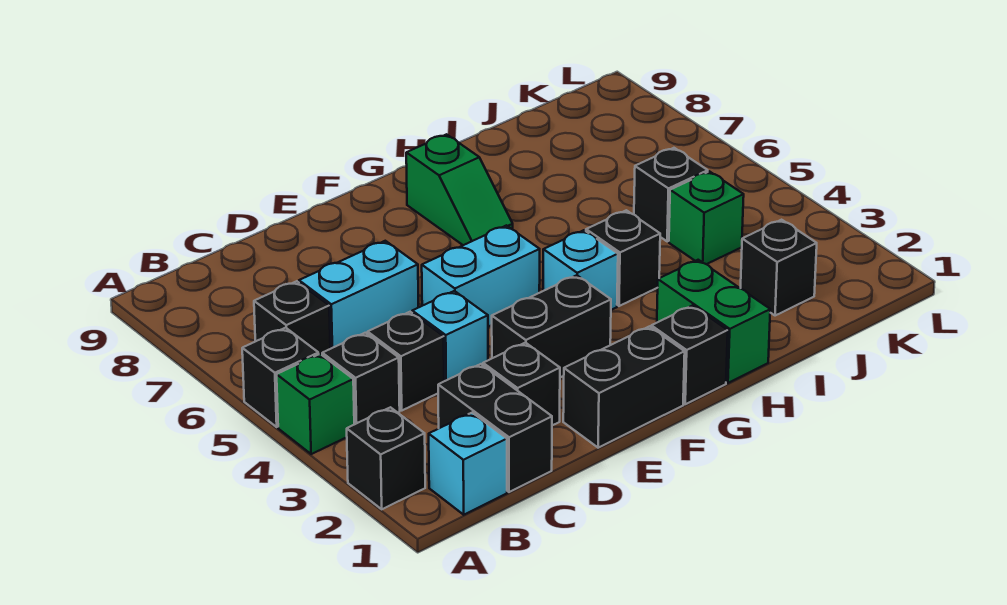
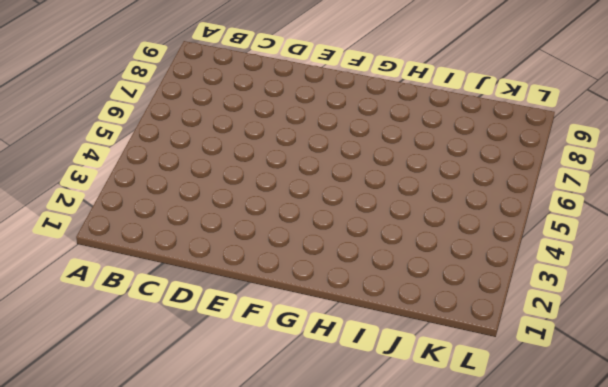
none -> black 1x1 brick [347,407,425,509]
none -> green 1x1 brick [277,354,354,454]
none -> black 1x1 brick [242,328,319,427]

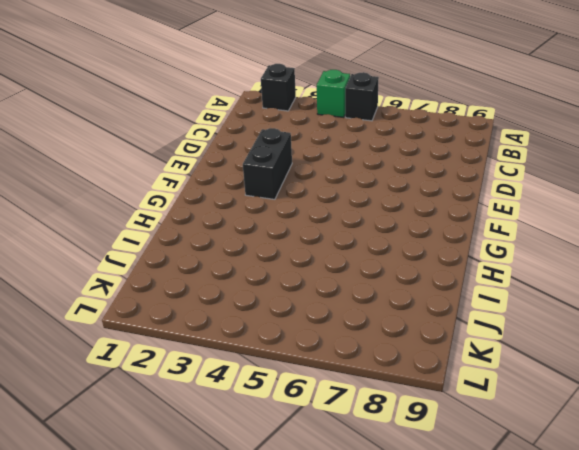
none -> cyan 1x1 brick [429,413,507,515]
none -> black 1x1 brick [322,333,400,424]
none -> black 1x1 brick [254,281,330,355]

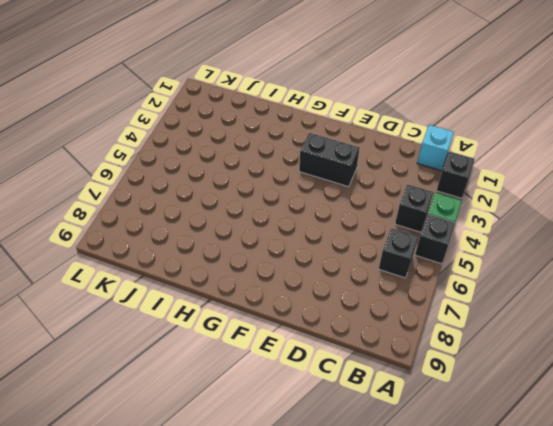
none -> black 1x2 brick [438,364,552,492]
none -> black 1x1 brick [368,312,444,410]
none -> cyan 1x2 brick [299,241,419,349]

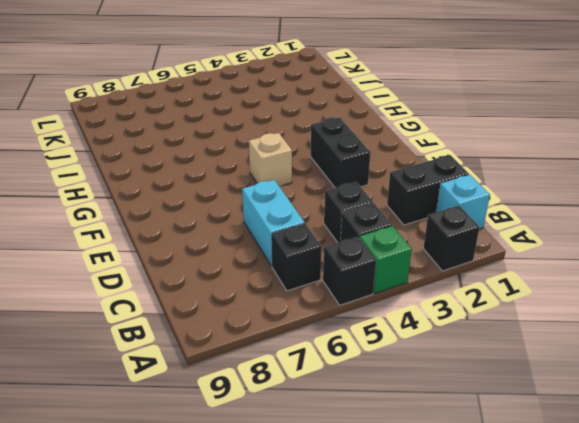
tan 1x1 brick [249,133,292,186] -> cyan 1x2 brick [422,225,540,327]
none -> black 1x1 brick [483,343,560,425]
none -> cyan 1x1 brick [412,291,488,381]
none -> black 1x2 brick [563,326,685,448]

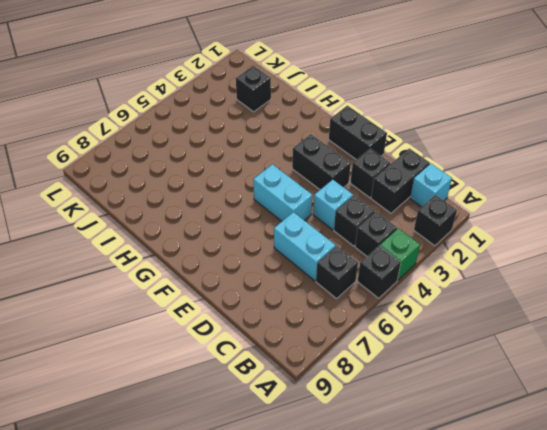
none -> black 1x1 brick [651,306,728,404]
none -> cyan 1x1 brick [543,230,618,310]
none -> green 1x2 slope [406,134,513,245]

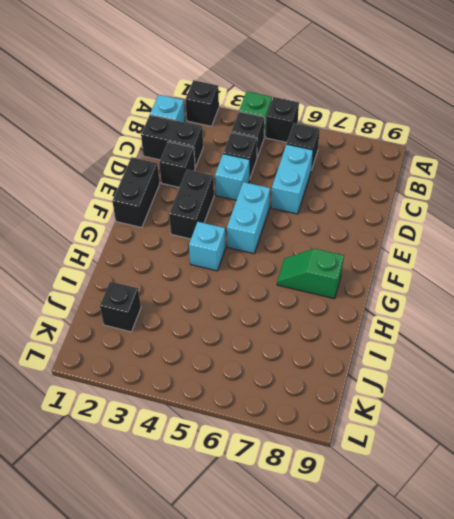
none -> black 1x1 brick [651,306,728,404]
none -> green 1x2 brick [657,260,770,383]
none -> black 1x1 brick [586,210,660,306]

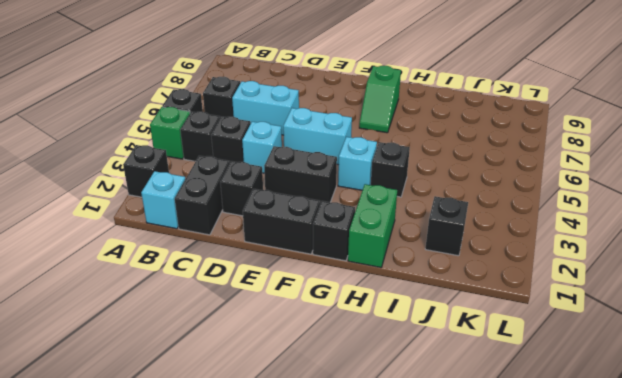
none -> green 1x1 brick [669,171,744,264]
none -> black 1x1 brick [634,148,708,241]

